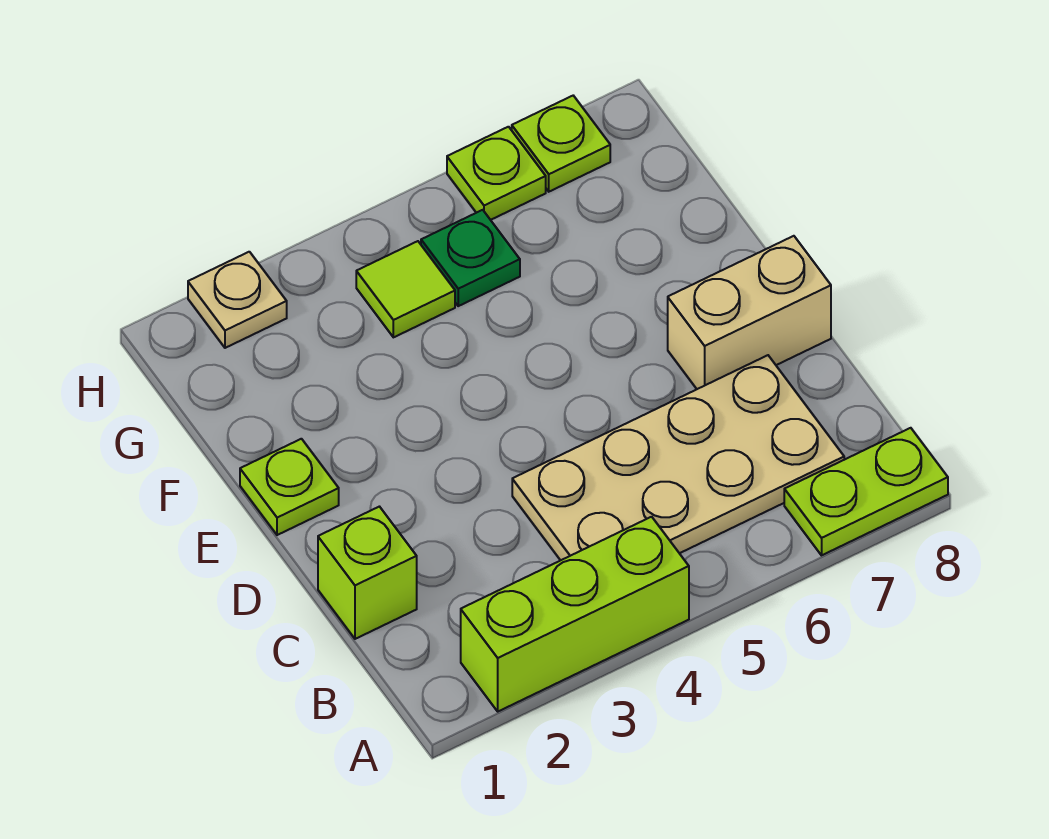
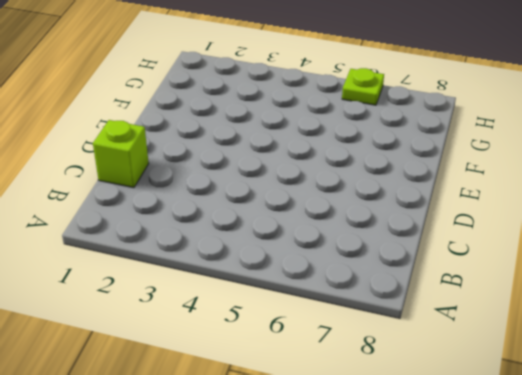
none -> lime 1x3 brick [461,517,689,711]
none -> lime 1x2 plate [784,428,948,555]

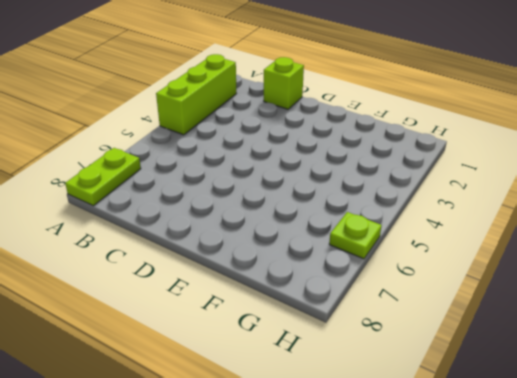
none -> tan 2x4 plate [512,355,844,560]
none -> tan 1x2 brick [668,236,831,389]

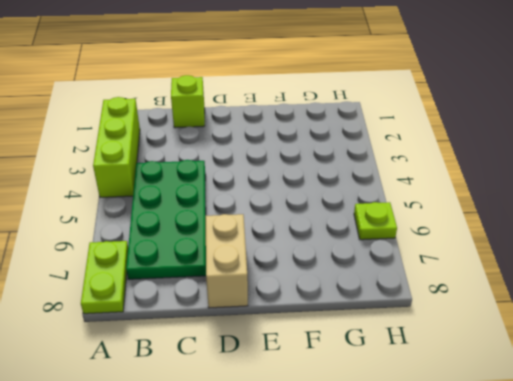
green 2x4 plate [126,160,206,279] -> tan 2x4 plate [512,355,844,560]
none -> lime 1x1 plate [240,439,339,535]
none -> lime 1x1 tile [356,241,455,337]

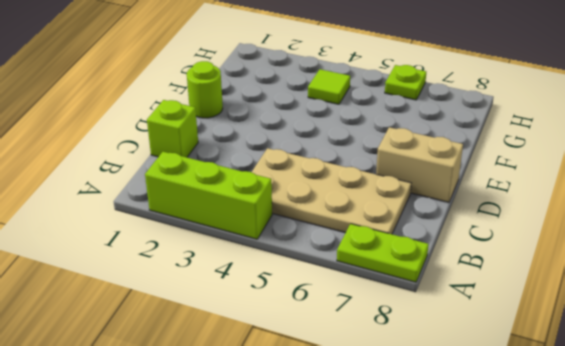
lime 1x1 round brick [187,61,223,118] -> lime 1x1 plate [240,439,339,535]
none -> green 1x1 plate [421,210,520,306]
none -> tan 1x1 plate [188,252,287,348]

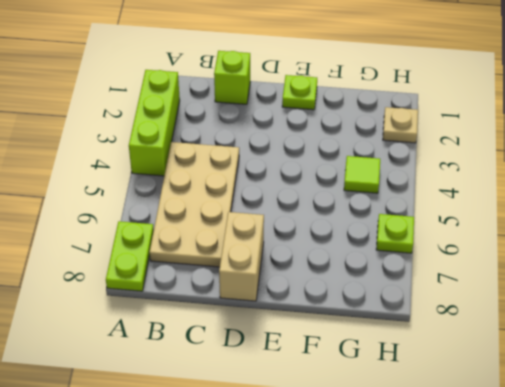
none -> green 1x1 plate [421,210,520,306]
none -> lime 1x1 plate [512,96,610,192]

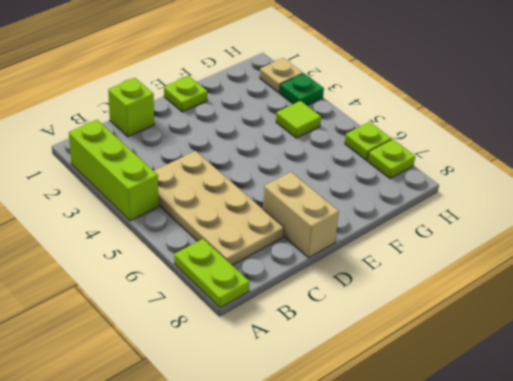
green 1x1 plate [280,73,324,106] -> green 1x1 plate moved to [421,210,520,306]

